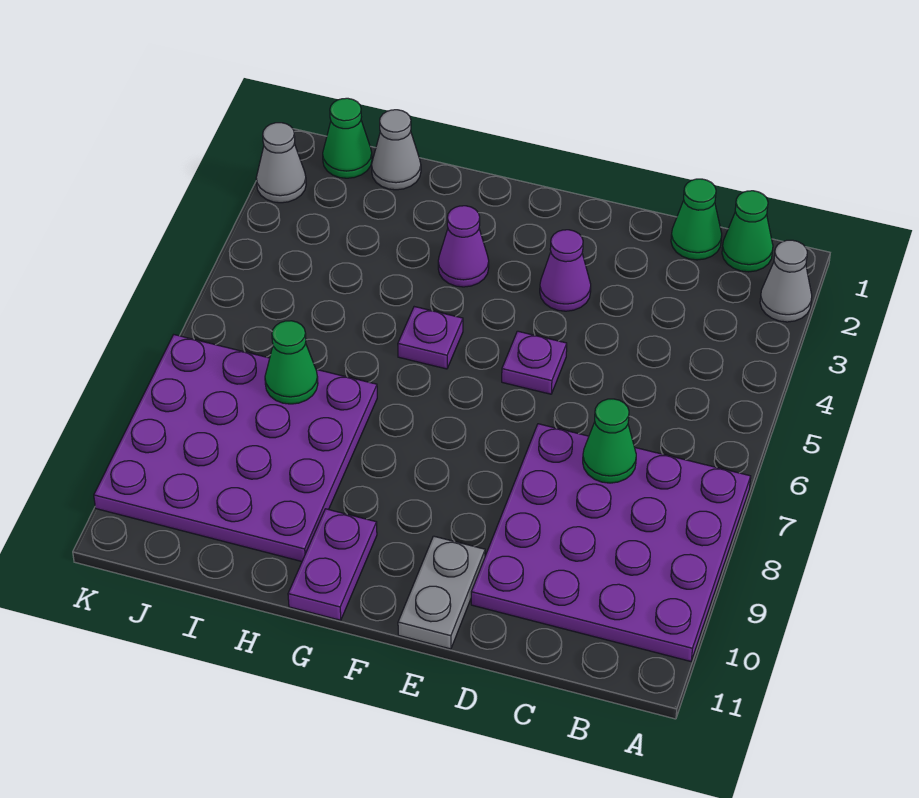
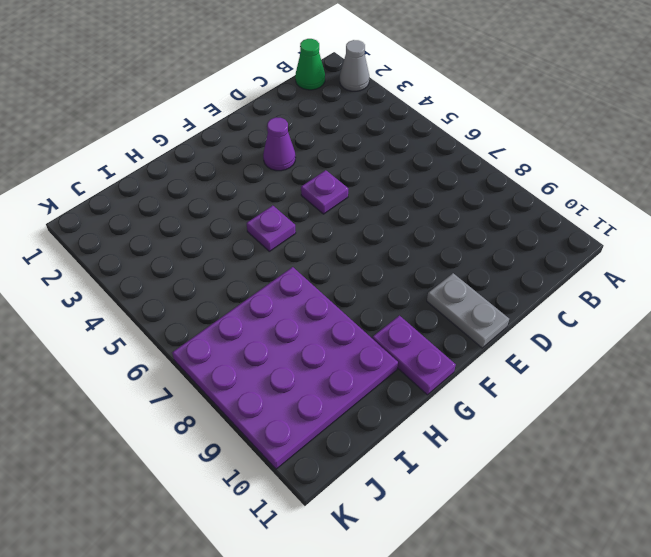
none -> purple 4x4 plate [471,424,751,661]
none -> green 1x1 cone [671,179,722,260]
none -> purple 1x1 cone [438,206,489,287]

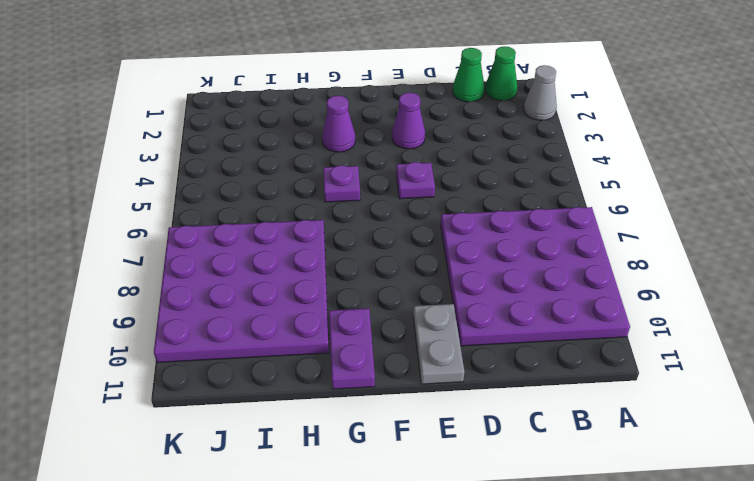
none -> grey 1x1 cone [372,110,421,190]
none -> green 1x1 cone [323,98,372,178]
none -> grey 1x1 cone [256,123,306,203]

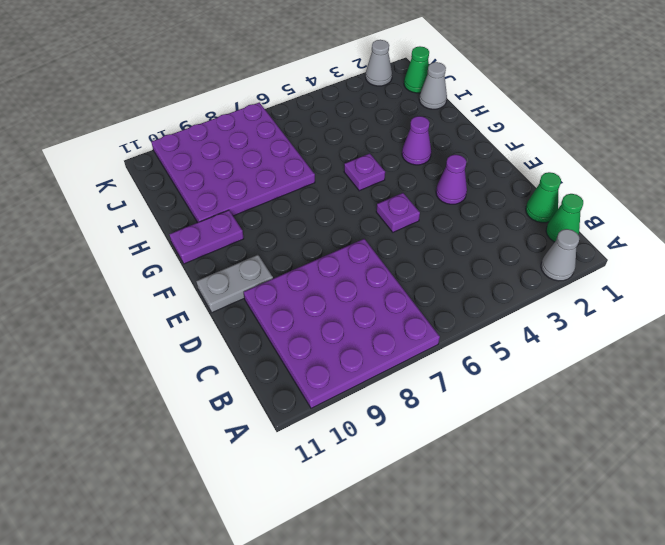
none -> green 1x1 cone [583,399,636,483]
none -> green 1x1 cone [265,321,318,404]

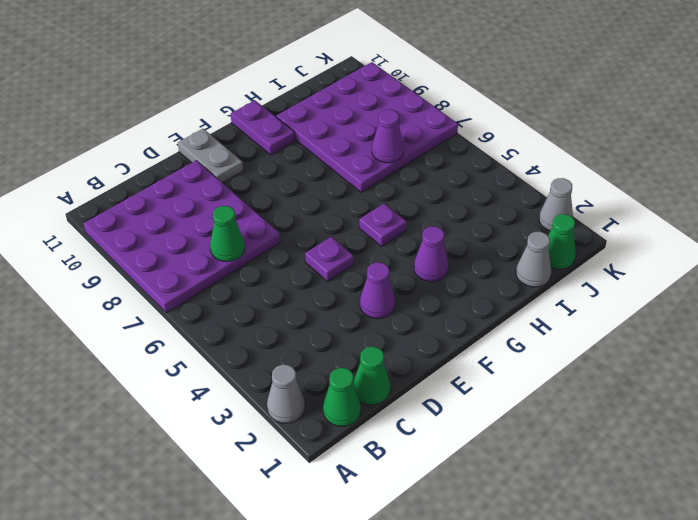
purple 1x1 cone [372,110,404,163] -> green 1x1 cone [265,321,318,404]

